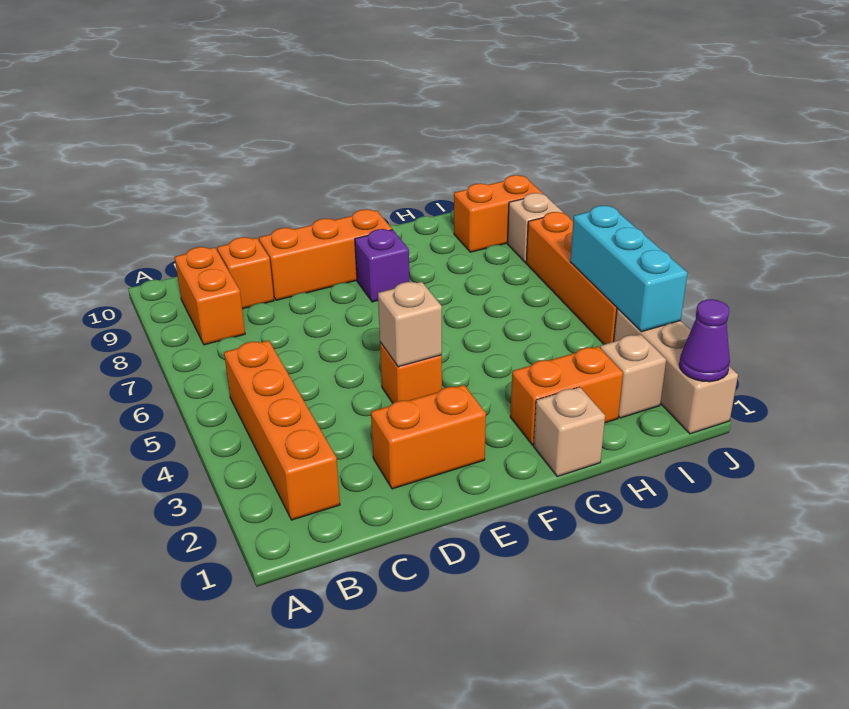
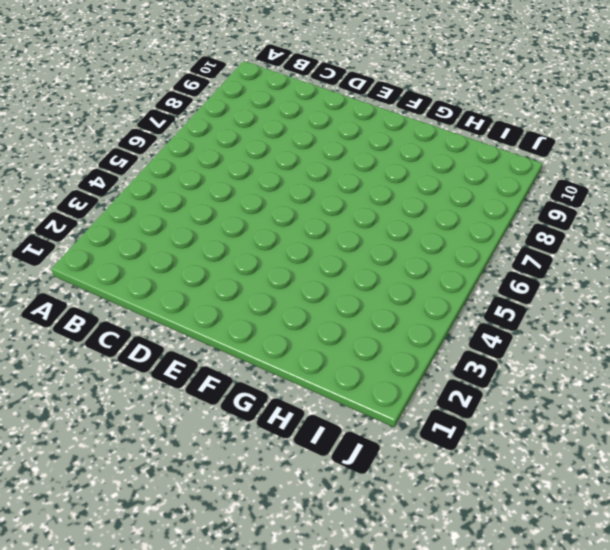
none -> orange 1x4 brick [224,340,340,520]
none -> orange 1x2 brick [175,247,245,345]
none -> orange 1x1 brick [217,237,274,309]

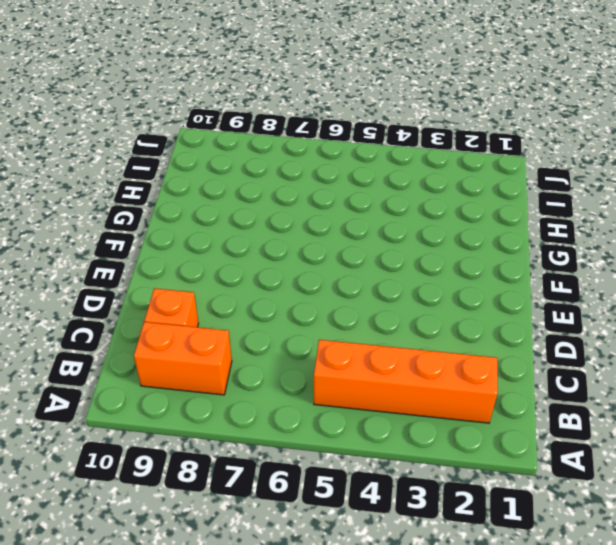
none -> orange 1x2 brick [371,385,486,489]
none -> orange 1x3 brick [259,209,392,300]
none -> orange 1x1 brick [380,342,442,403]

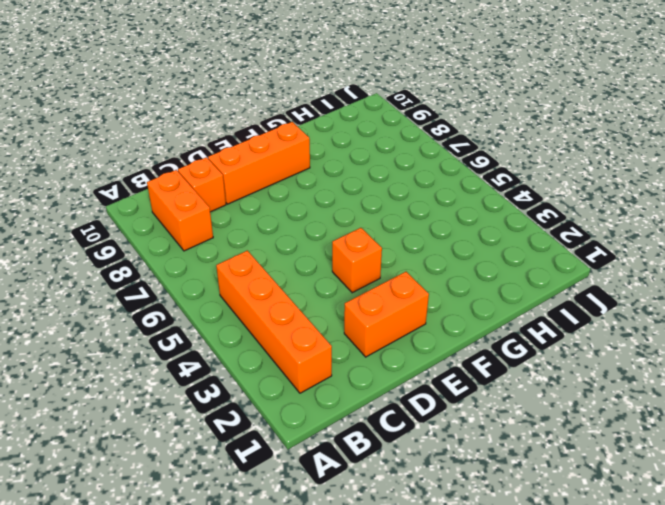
none -> purple 1x1 brick [355,229,410,302]
none -> tan 1x1 brick [534,387,605,477]
none -> orange 1x2 brick [510,346,623,445]

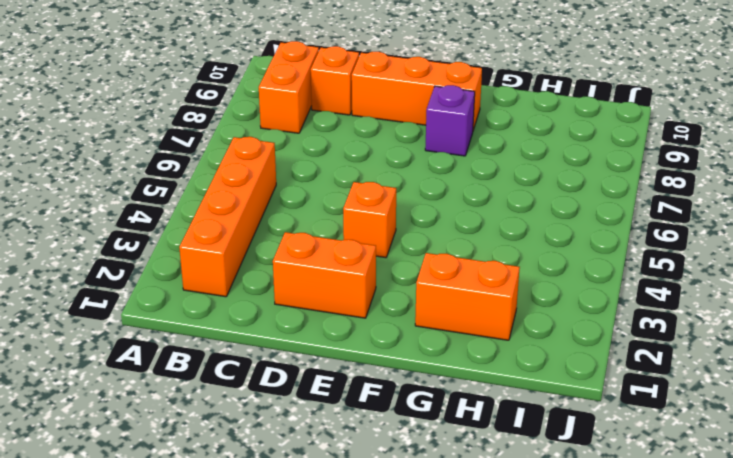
none -> tan 1x1 brick [534,387,605,477]
none -> tan 1x1 brick [600,334,666,418]
none -> orange 1x2 brick [454,175,543,252]

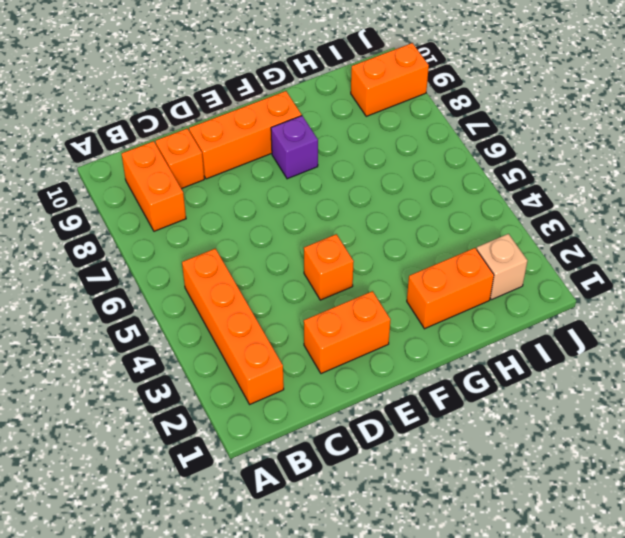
none -> tan 1x1 brick [534,387,605,477]
none -> tan 1x3 brick [614,308,738,434]
none -> orange 1x4 brick [526,212,617,344]

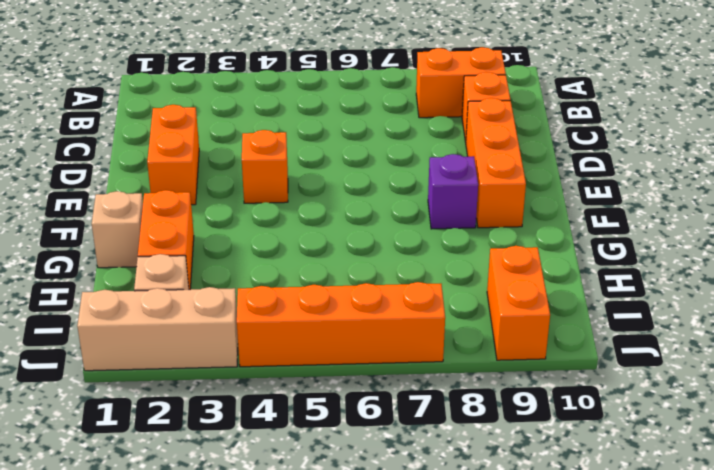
none -> orange 1x4 brick [224,340,340,520]
none -> tan 1x1 brick [508,193,563,263]
none -> tan 1x1 brick [378,282,442,367]

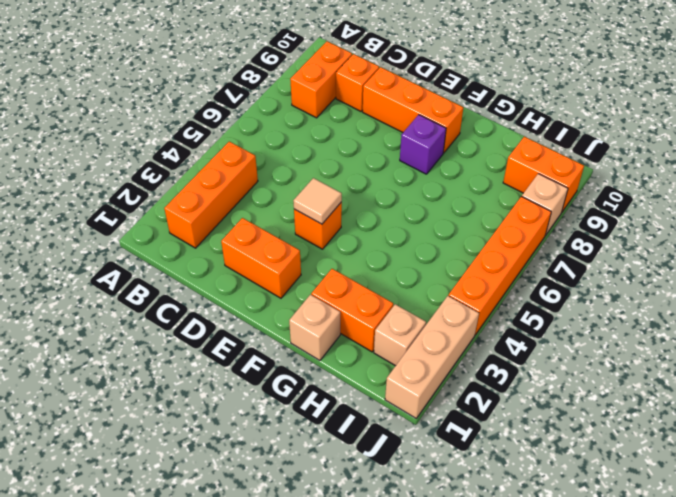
orange 1x3 brick [164,142,258,248] -> orange 1x4 brick [224,340,340,520]
tan 1x1 tile [293,178,342,224] -> tan 1x1 brick [378,282,442,367]
none -> purple 1x1 cone [679,299,730,382]
none -> cyan 1x3 brick [570,206,687,332]

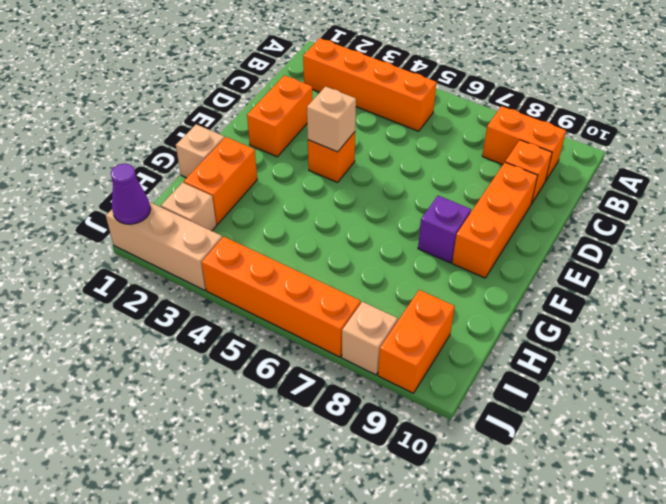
none -> cyan 1x3 brick [570,206,687,332]

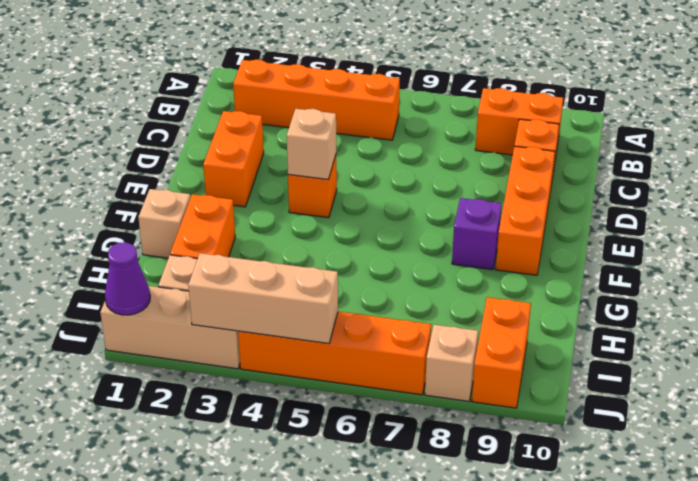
tan 1x3 brick [188,253,338,343] -> cyan 1x3 brick [570,206,687,332]

